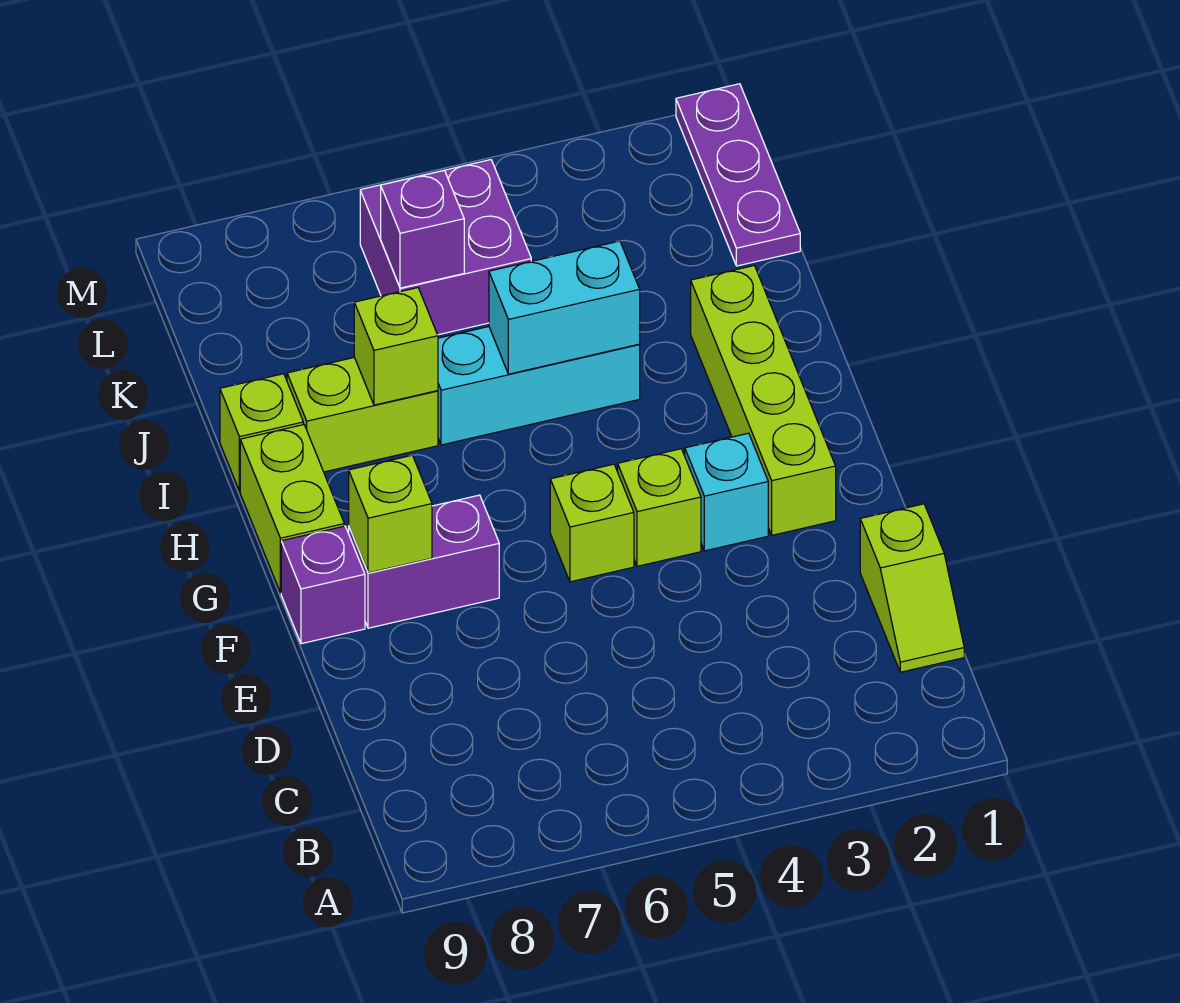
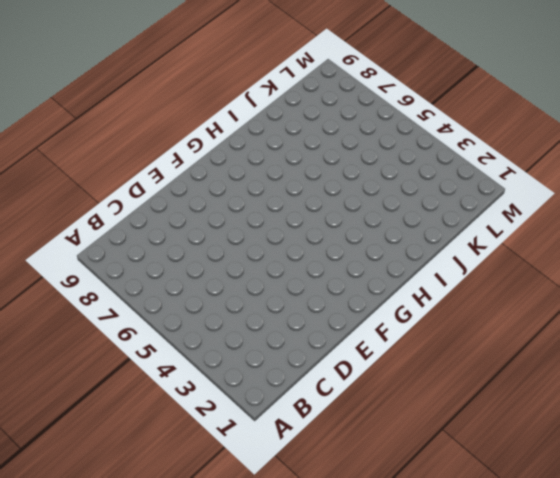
none -> lime 1x2 slope [860,504,964,672]
none -> lime 1x4 brick [691,266,836,535]
none -> cyan 1x1 brick [685,433,768,551]

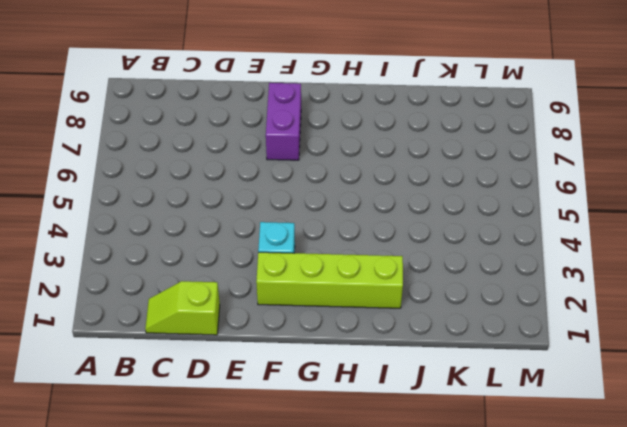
none -> lime 1x1 brick [618,449,701,566]
none -> lime 1x1 brick [550,464,634,582]
none -> purple 1x1 brick [281,526,365,644]

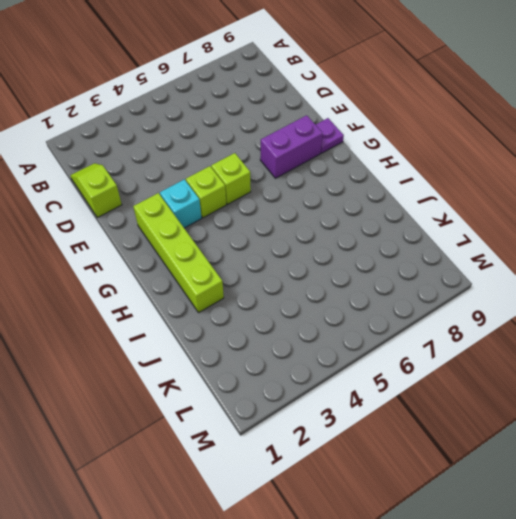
purple 1x1 plate [315,118,344,153] -> purple 1x1 brick [281,526,365,644]
none -> lime 1x2 brick [240,425,344,593]
none -> cyan 1x3 brick [438,327,640,445]
none -> lime 1x2 brick [287,357,438,472]

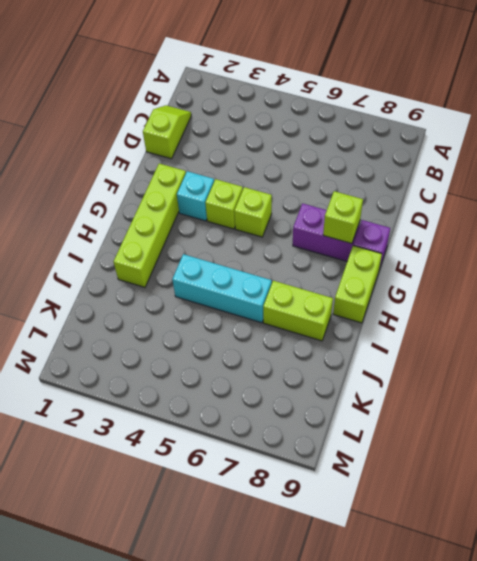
none -> lime 1x1 brick [220,374,303,491]
none -> purple 1x3 plate [676,84,800,266]
none -> purple 2x2 brick [360,160,531,335]

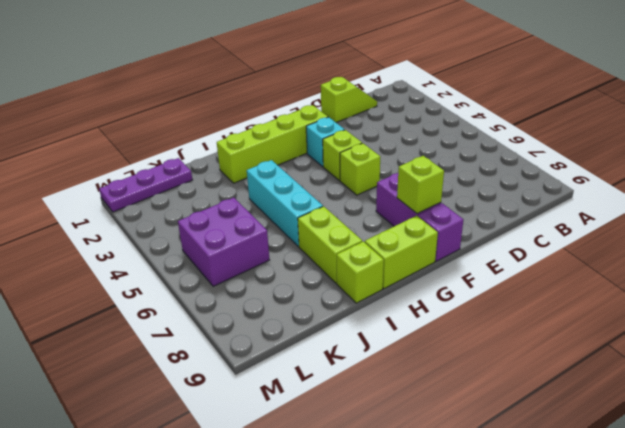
none -> cyan 1x2 brick [489,241,640,374]
none -> lime 1x1 brick [354,288,438,405]
none -> purple 1x1 brick [381,170,464,288]

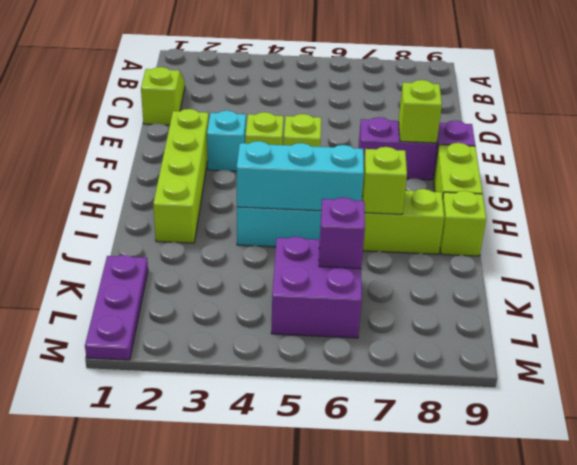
cyan 1x3 brick [237,141,364,211] -> cyan 1x2 brick [489,241,640,374]

